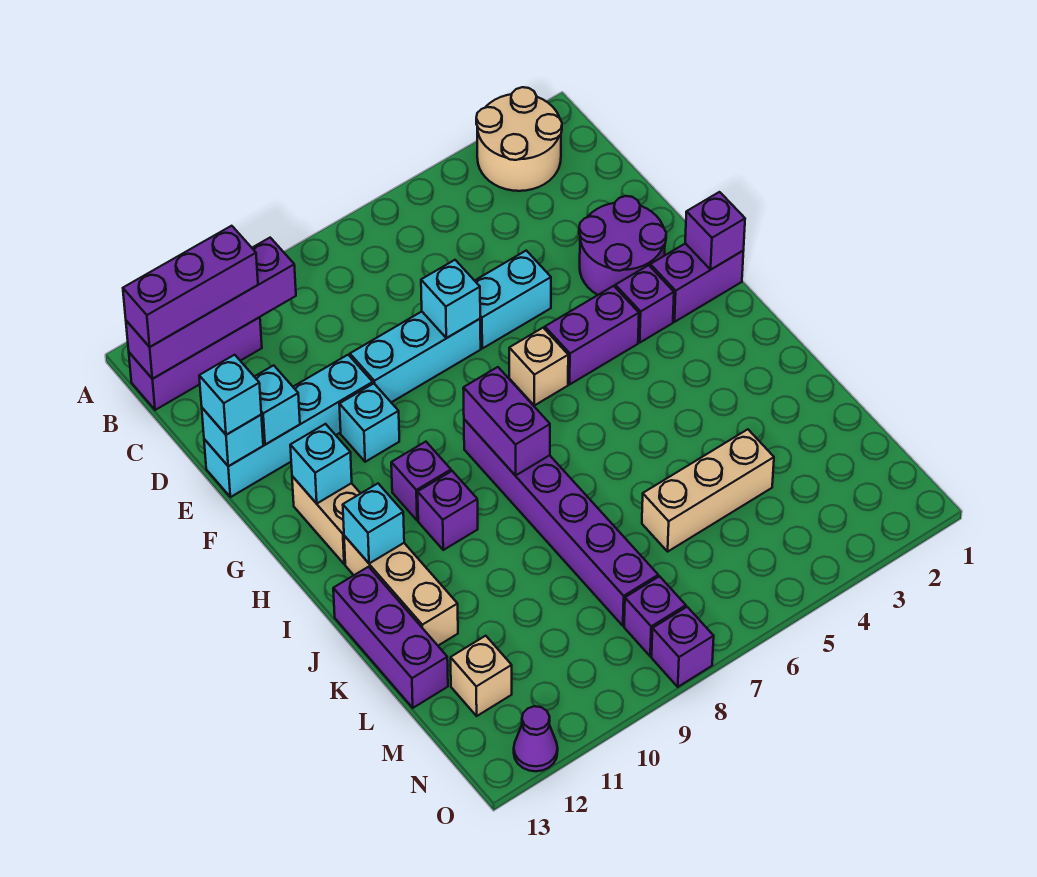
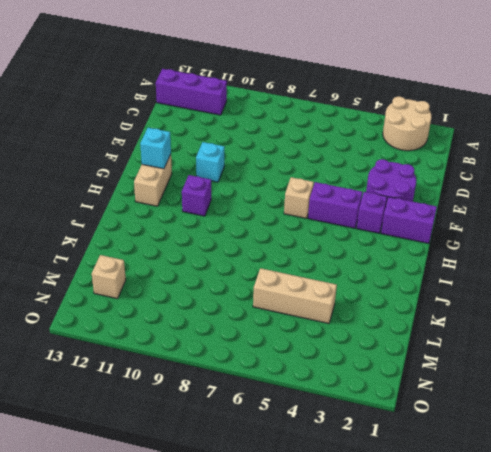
none -> cyan 1x2 brick [475,251,551,348]
none -> cyan 1x3 brick [350,312,481,402]
none -> cyan 1x4 brick [204,355,373,497]
none -> purple 1x6 brick [464,419,658,626]

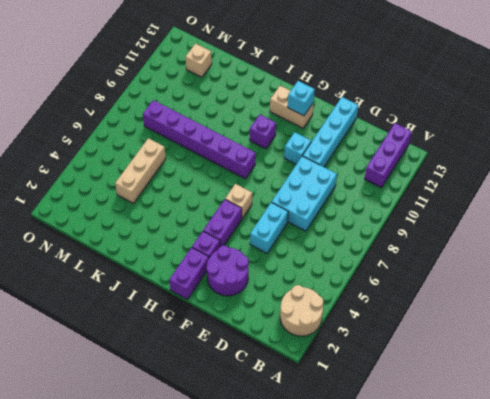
cyan 2x3 brick [272,156,337,231] -> cyan 1x3 brick [350,312,481,402]
none -> purple 1x1 brick [418,471,478,550]
none -> tan 1x3 brick [344,536,458,646]
none -> purple 1x3 brick [333,567,448,708]
none -> purple 1x1 brick [624,576,686,656]

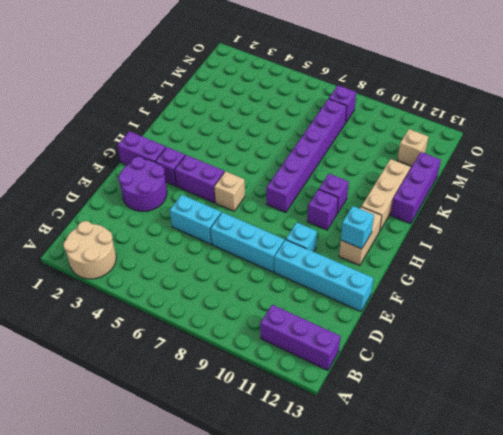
none -> tan 1x3 brick [642,429,774,551]
none -> purple 1x1 brick [652,607,714,687]
none -> purple 1x1 cone [514,706,558,771]
none -> purple 1x4 brick [126,238,296,379]

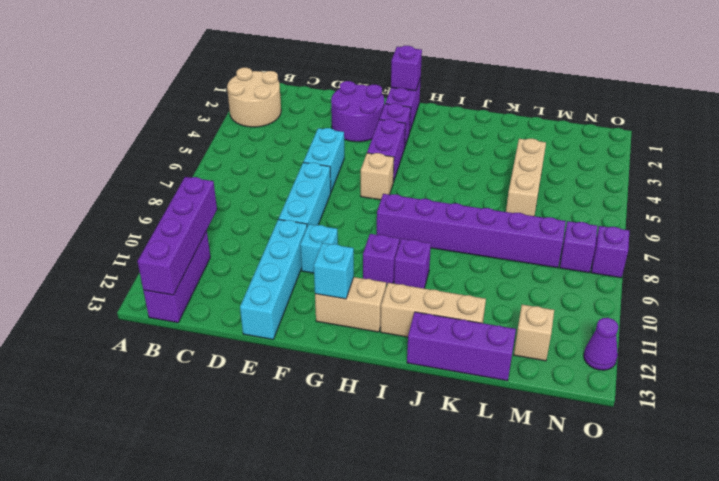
none -> cyan 1x1 brick [421,260,480,338]
none -> cyan 1x1 brick [254,365,300,445]
none -> cyan 1x1 brick [202,408,263,466]
none -> purple 1x2 brick [463,367,550,476]

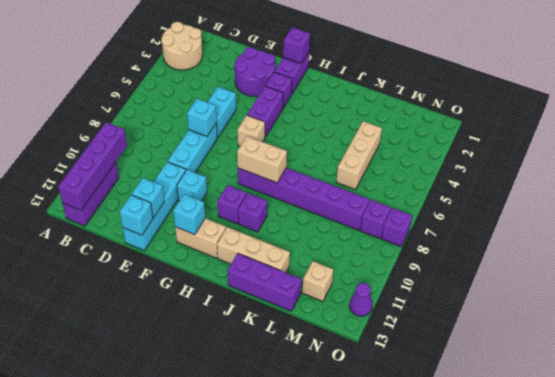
tan 1x2 brick [237,136,287,183] -> purple 1x2 brick [463,367,550,476]
none -> cyan 1x1 brick [343,484,404,564]
none -> purple 1x3 brick [123,226,258,347]
none -> cyan 1x1 brick [199,355,261,435]

